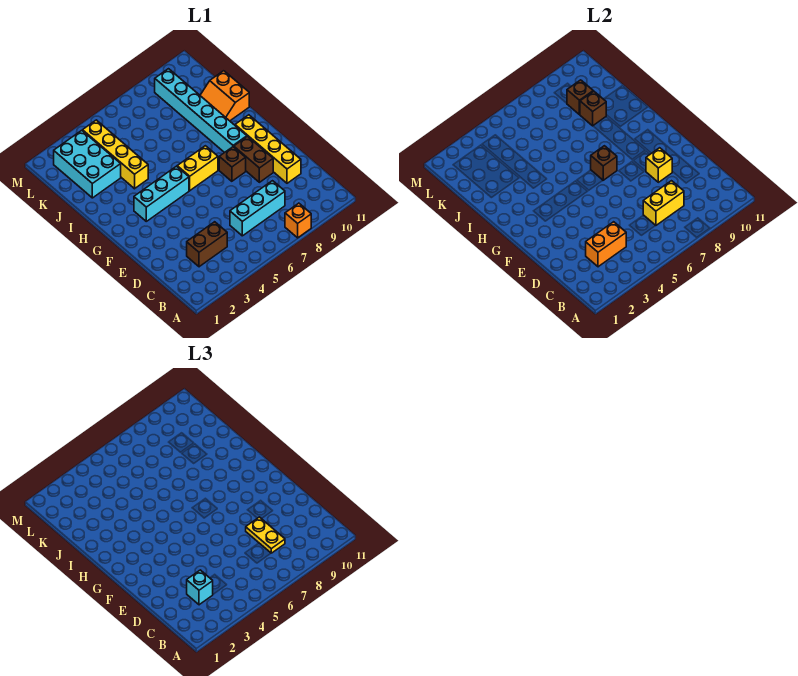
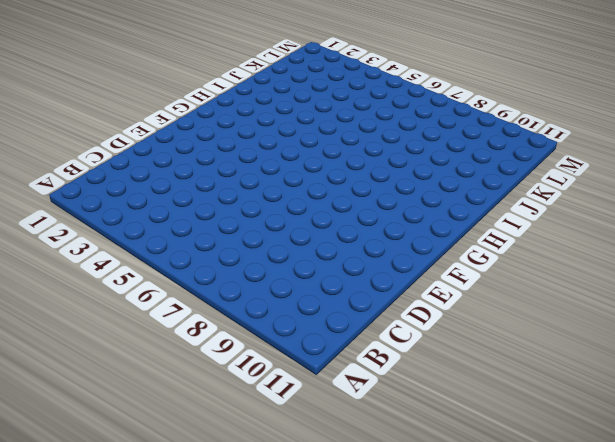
none -> orange 1x1 brick [285,203,311,238]
none -> brown 1x2 brick [187,222,227,267]
none -> cyan 1x3 brick [230,181,285,236]

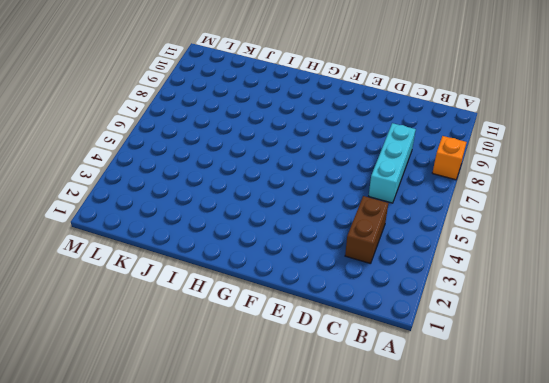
none -> yellow 1x4 brick [235,115,301,183]
none -> brown 1x2 brick [234,137,273,182]
none -> brown 1x1 brick [219,147,246,181]

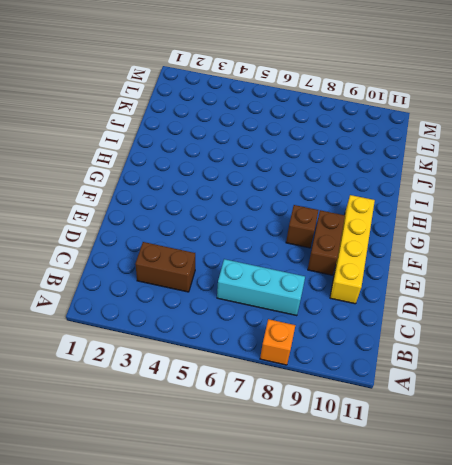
none -> cyan 1x3 brick [134,166,189,221]
none -> yellow 1x2 brick [177,146,218,191]
none -> cyan 1x6 brick [155,69,247,153]

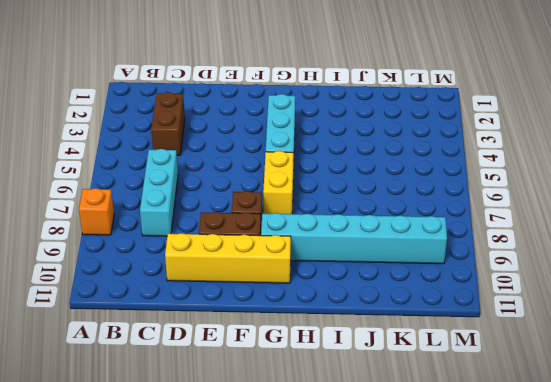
none -> yellow 1x4 brick [83,120,148,189]
none -> orange 2x2 slope [200,71,249,121]
none -> cyan 2x3 brick [54,130,121,198]

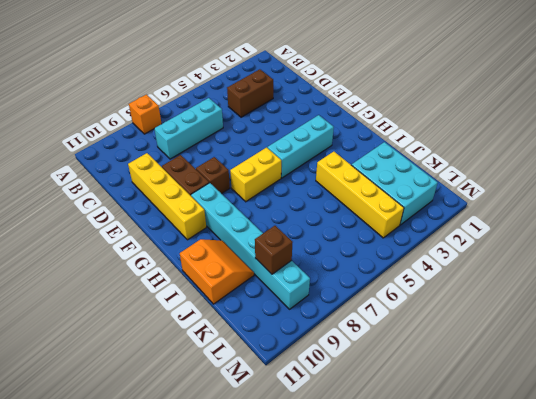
none -> orange 1x2 brick [586,222,626,267]
none -> yellow 1x2 brick [643,181,684,225]
none -> yellow 1x1 brick [646,148,672,182]

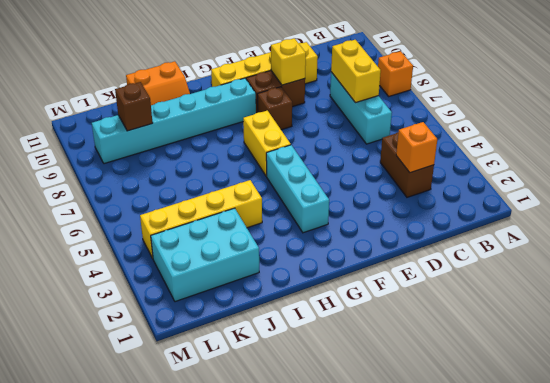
orange 1x1 brick [396,122,437,173] -> orange 1x2 brick [586,222,626,267]
none -> brown 1x1 brick [591,146,617,180]
none -> brown 1x1 brick [580,91,606,126]
none -> cyan 1x1 brick [187,570,213,605]

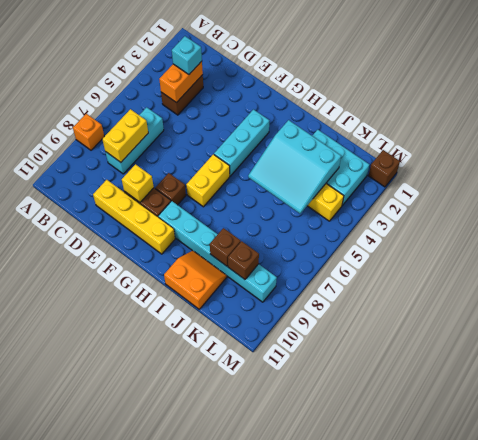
cyan 3x3 slope [248,120,341,214] -> none
brown 1x1 brick [368,150,400,187] -> brown 1x1 brick moved to [591,146,617,180]
none -> yellow 1x2 plate [246,517,285,553]

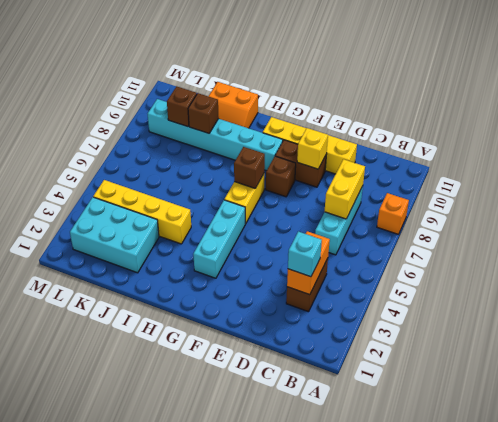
none -> yellow 1x2 plate [246,517,285,553]

